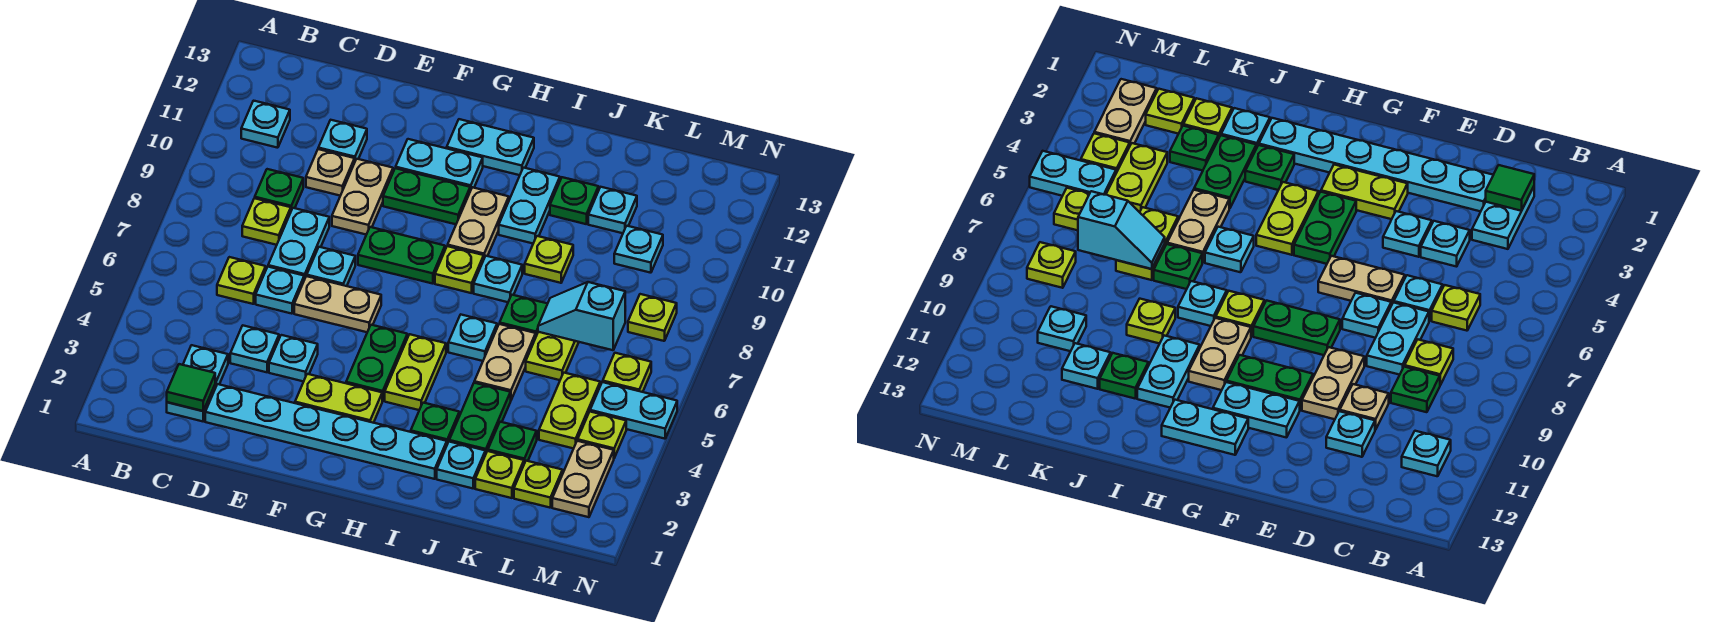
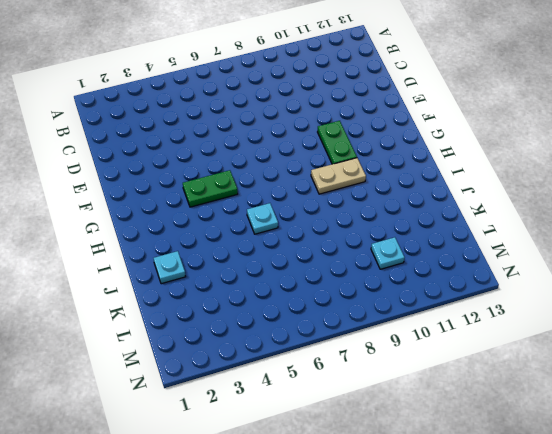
none -> cyan 1x1 plate [241,101,290,148]
none -> cyan 1x2 plate [167,345,228,421]
none -> lime 1x1 plate [217,257,266,304]
none -> lime 1x1 plate [242,198,291,245]

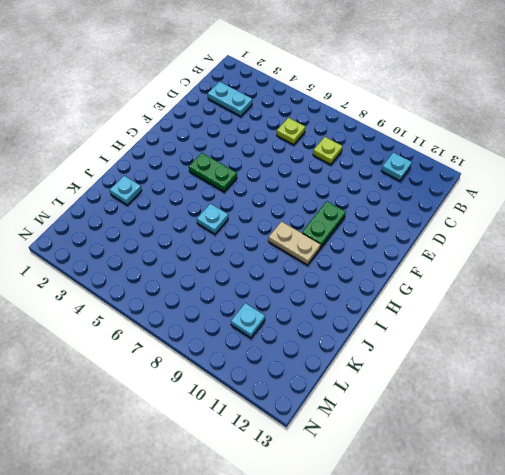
none -> green 1x1 plate [255,169,303,210]
none -> cyan 1x6 plate [205,384,447,479]
none -> cyan 1x1 plate [230,326,279,372]
none -> cyan 1x1 plate [256,267,304,314]

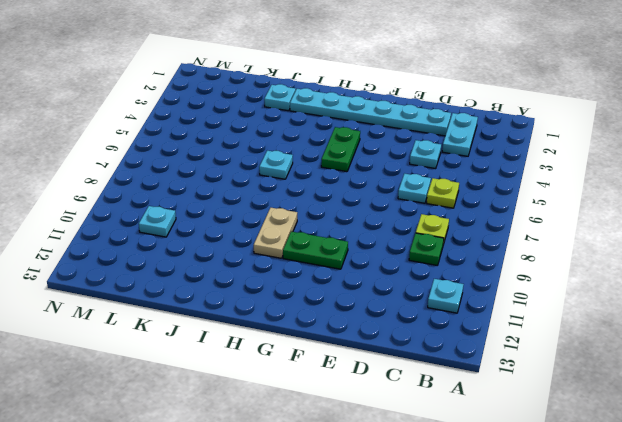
none -> cyan 1x2 plate [268,208,329,280]
none -> tan 1x1 plate [306,149,355,196]
none -> cyan 1x1 plate [318,120,367,161]
none -> cyan 1x1 plate [269,335,318,382]

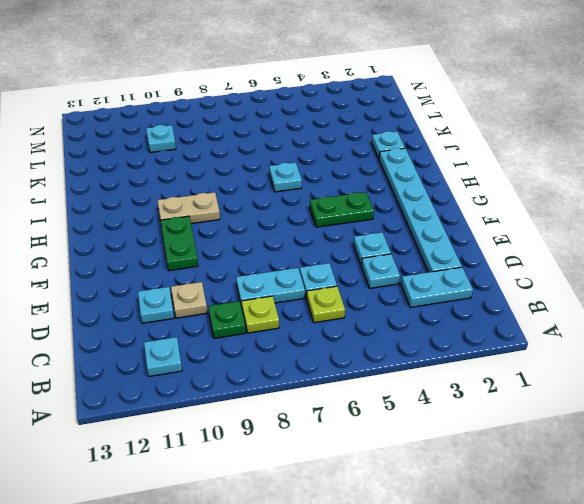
none -> tan 1x2 plate [294,276,381,332]
none -> cyan 1x1 plate [307,247,355,286]
none -> tan 1x2 plate [332,159,393,235]
none -> lime 1x2 plate [295,374,382,423]

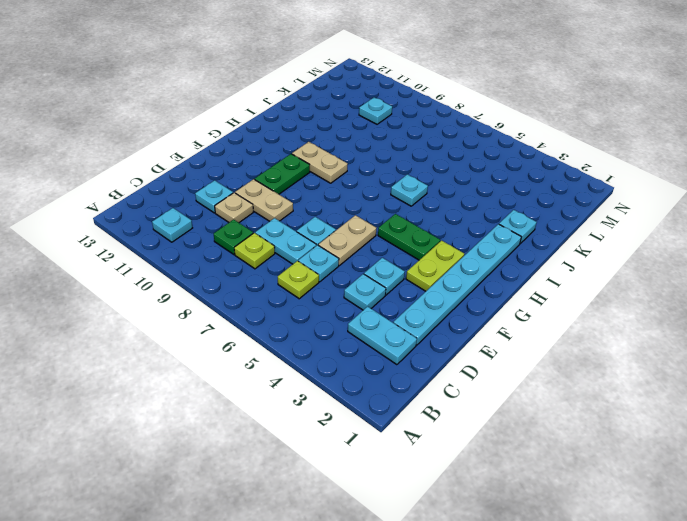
none -> green 1x2 plate [358,227,445,284]
none -> cyan 1x2 plate [396,139,483,191]
none -> cyan 1x2 plate [447,119,534,175]
none -> lime 1x2 plate [385,334,446,410]

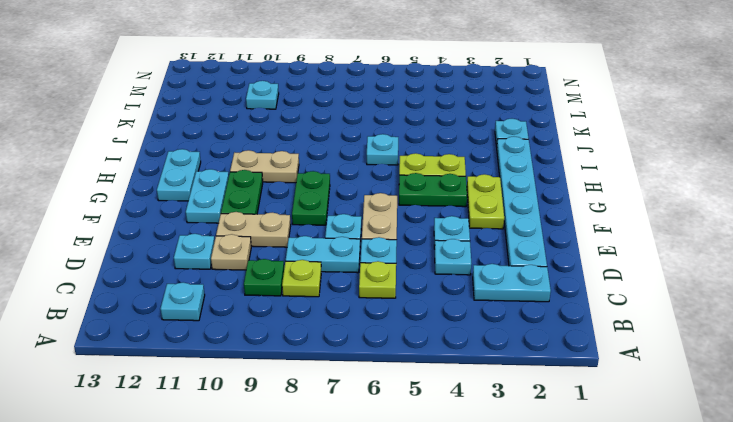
none -> lime 1x1 plate [435,246,484,293]
none -> green 1x1 plate [411,403,459,444]
none -> cyan 1x1 plate [474,256,522,302]
none -> cyan 1x2 plate [499,168,560,243]

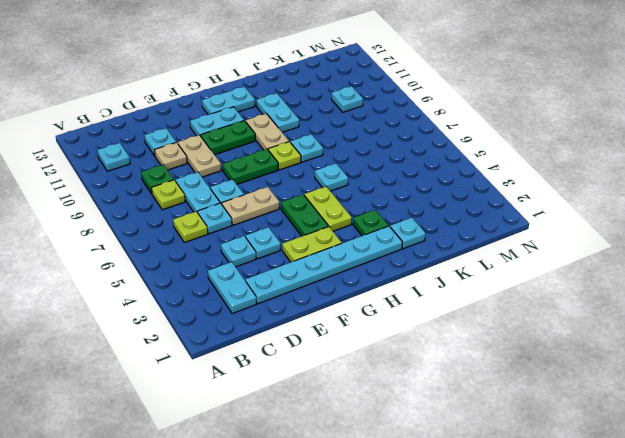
none -> green 1x2 plate [449,383,511,455]
none -> tan 1x2 plate [474,324,536,400]
none -> green 1x1 plate [500,295,548,336]
none -> lime 1x1 plate [525,236,573,283]

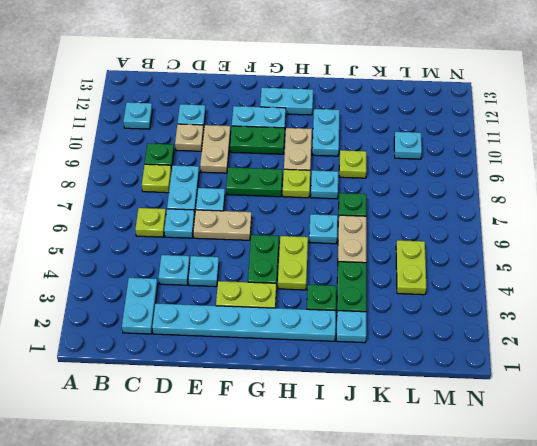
none -> green 1x1 plate [550,177,599,224]
none -> lime 1x1 plate [475,451,524,498]
none -> green 1x1 plate [488,422,537,464]
none -> lime 1x2 plate [526,332,579,380]

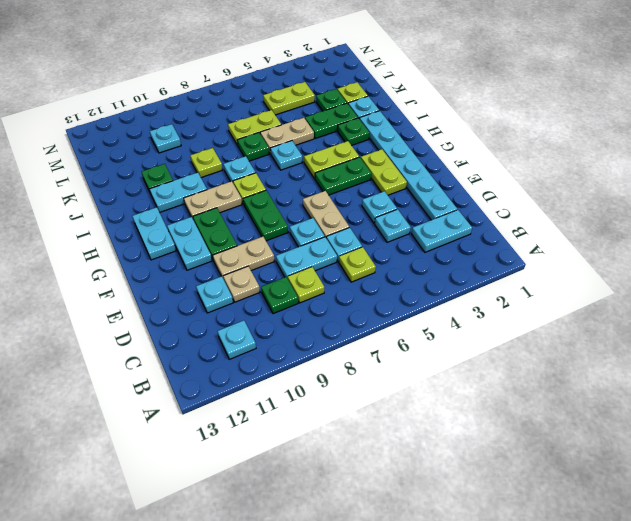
none -> cyan 1x1 plate [588,187,637,233]
none -> lime 1x1 plate [514,461,563,508]
none -> tan 1x2 plate [552,441,614,517]
none -> lime 1x1 plate [578,412,626,458]

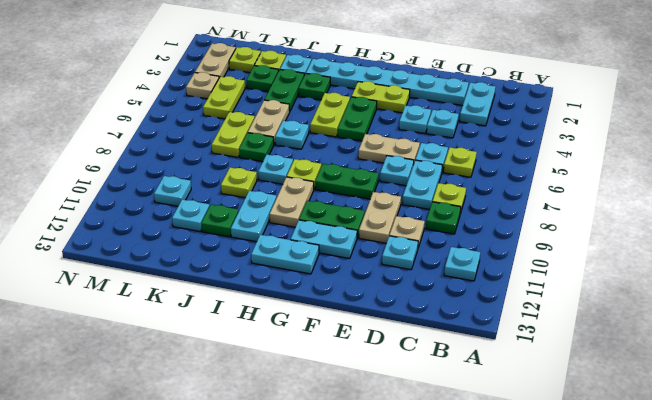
tan 1x1 plate [186,72,219,99] -> lime 1x1 plate [578,412,626,458]
none -> cyan 1x2 plate [590,382,677,439]
none -> lime 1x1 plate [603,353,651,392]
none -> lime 1x1 plate [628,294,677,341]
none -> green 1x1 tile [167,364,215,411]

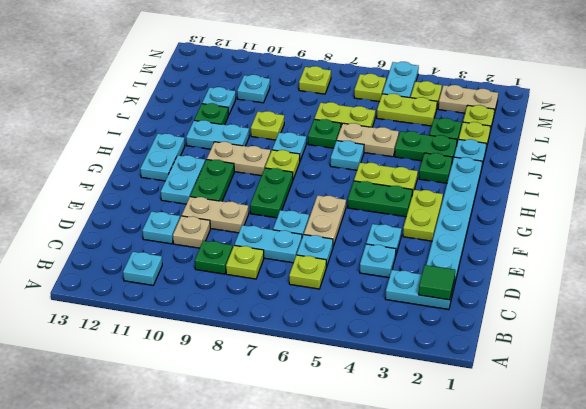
none -> cyan 1x2 slope [538,282,625,350]

